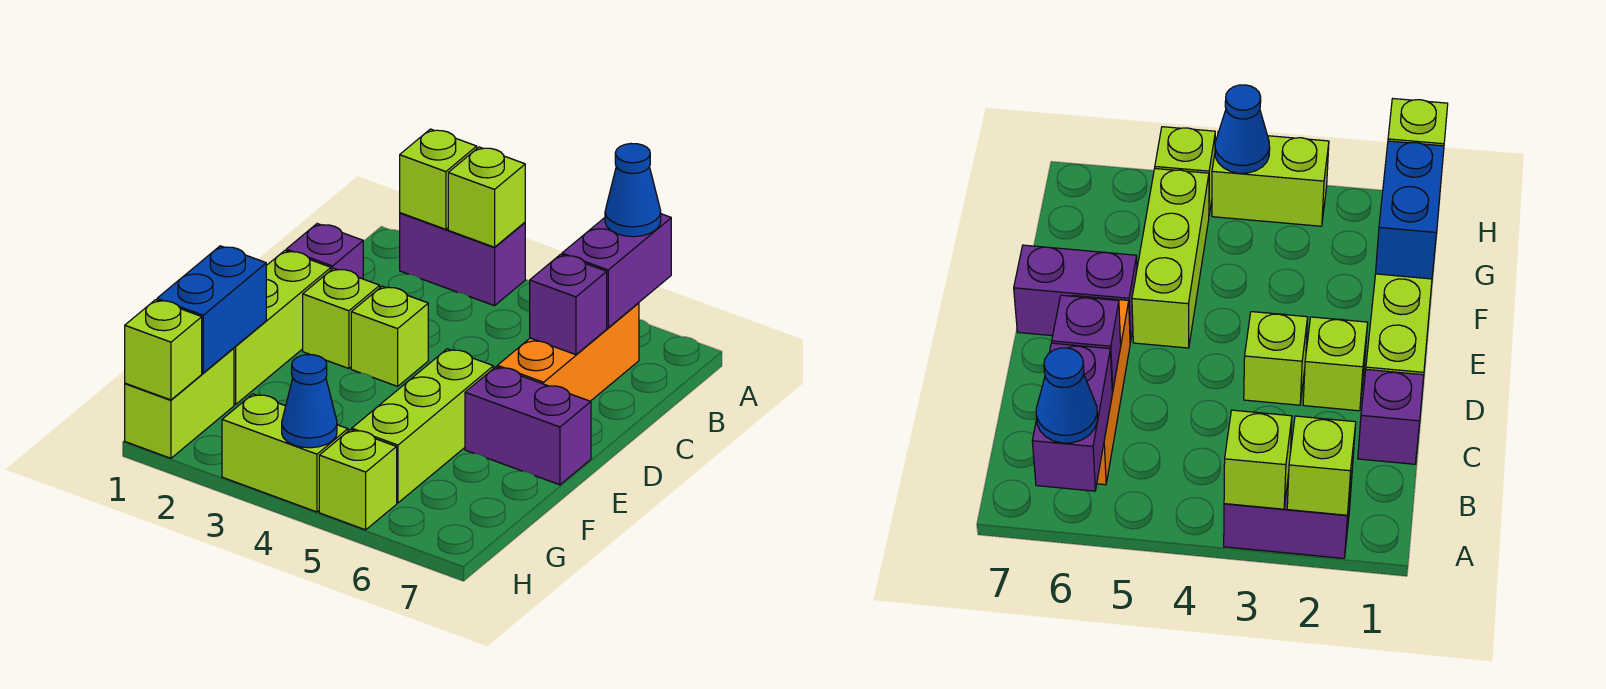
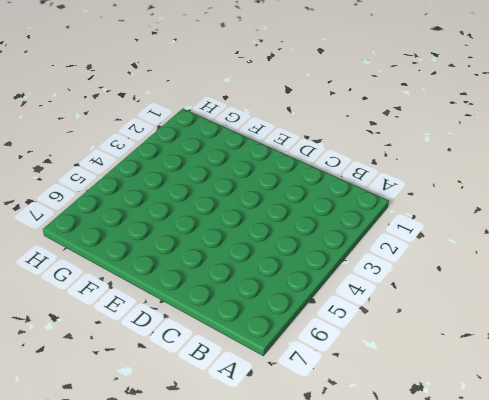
none -> purple 1x2 brick [400,213,525,306]
none -> orange 1x3 brick [497,303,639,401]
none -> purple 1x1 brick [286,224,363,279]

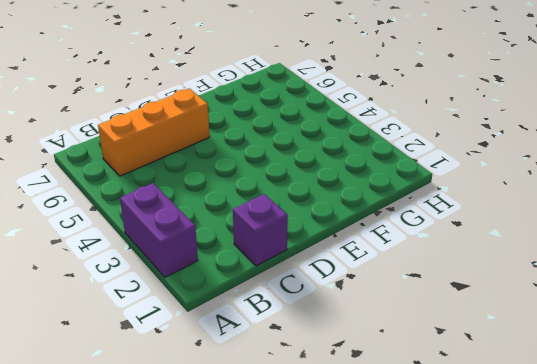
none -> lime 1x3 brick [234,251,331,404]
none -> lime 1x1 brick [303,268,380,369]
none -> lime 1x1 brick [351,286,428,386]

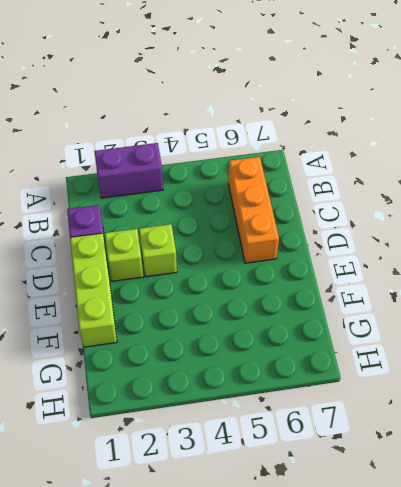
none -> lime 1x3 brick [352,349,493,503]
none -> purple 1x2 brick [465,367,591,485]
none -> lime 1x2 brick [125,348,234,458]

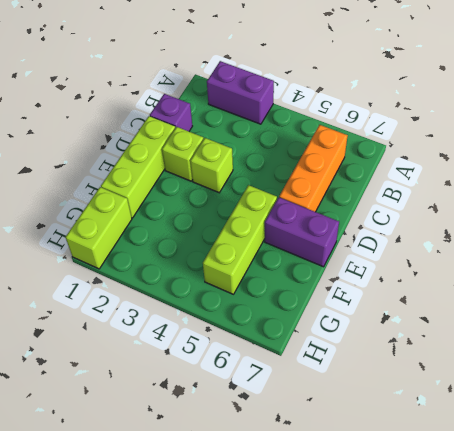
none -> lime 1x2 brick [222,394,348,512]
none -> lime 1x1 brick [319,430,397,530]
none -> lime 1x1 brick [400,129,477,229]

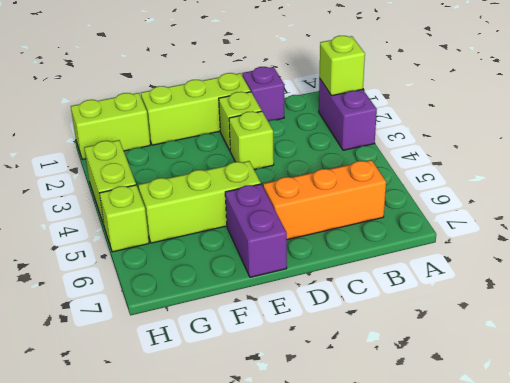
none -> lime 1x1 brick [448,147,525,247]
none -> purple 1x2 brick [562,214,671,328]
none -> purple 1x1 brick [530,255,607,355]

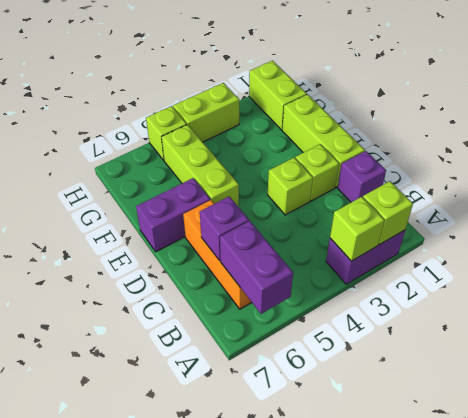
none -> blue 1x2 brick [157,246,266,373]
none -> lime 1x1 brick [125,300,202,400]
none -> blue 1x1 cone [282,355,337,448]

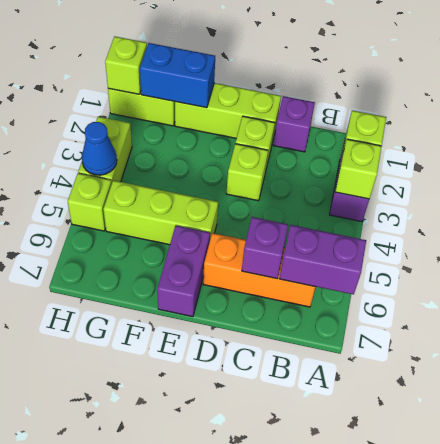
none -> blue 1x1 cone [605,144,661,237]

